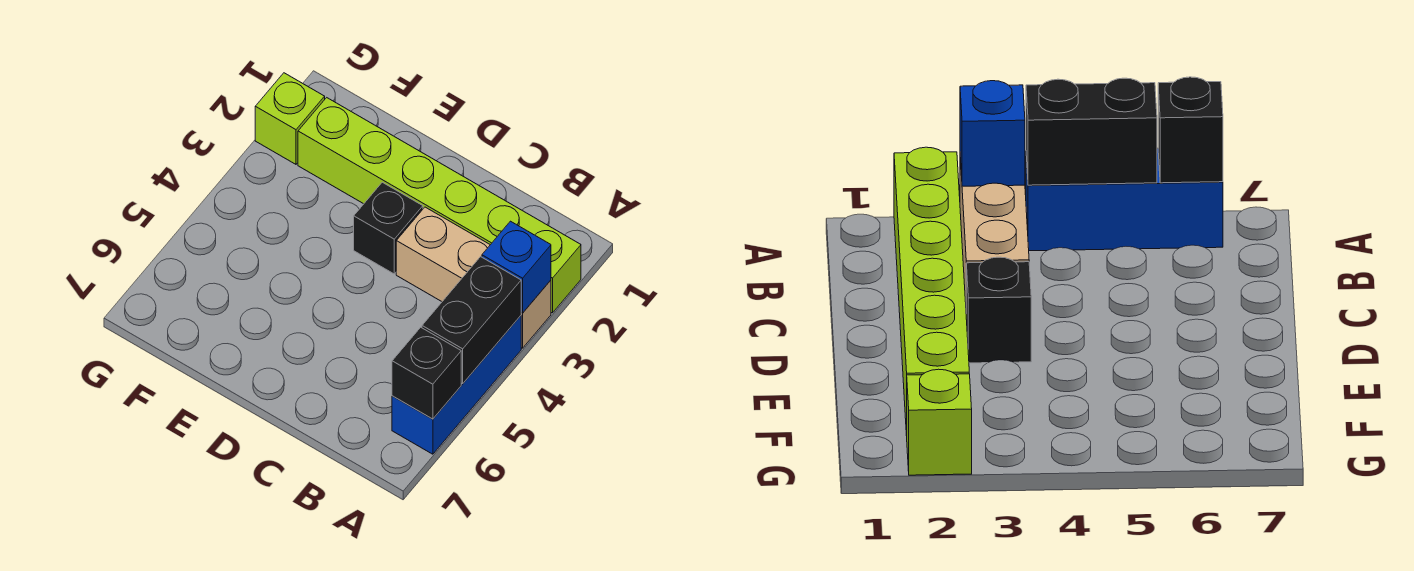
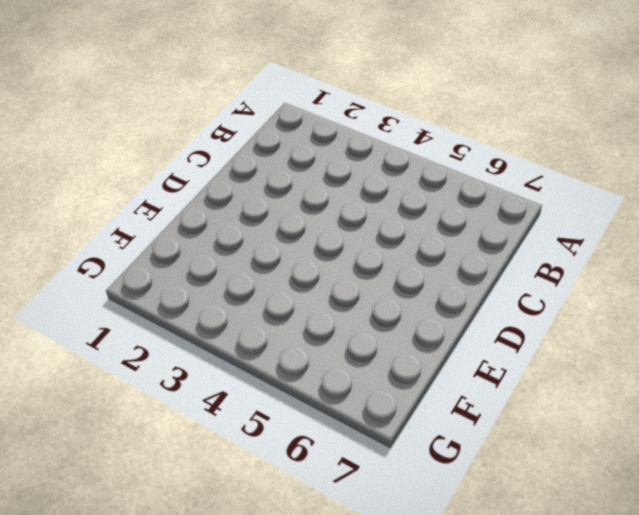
none -> lime 1x6 brick [298,98,581,313]
none -> tan 1x3 brick [396,207,551,348]

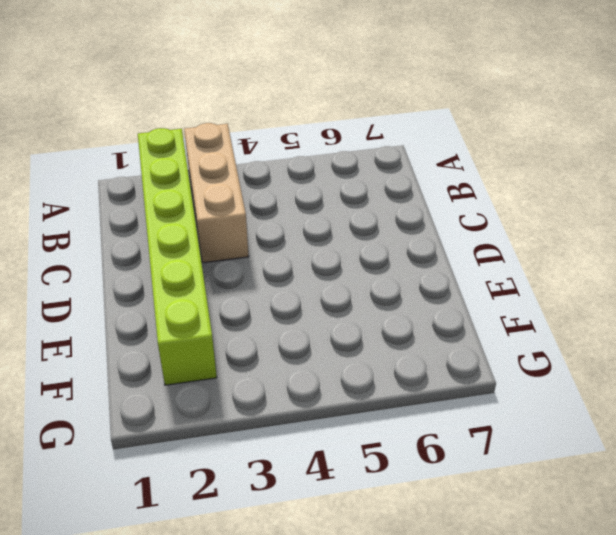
none -> blue 1x3 brick [392,316,521,454]
none -> black 1x1 brick [354,182,423,274]

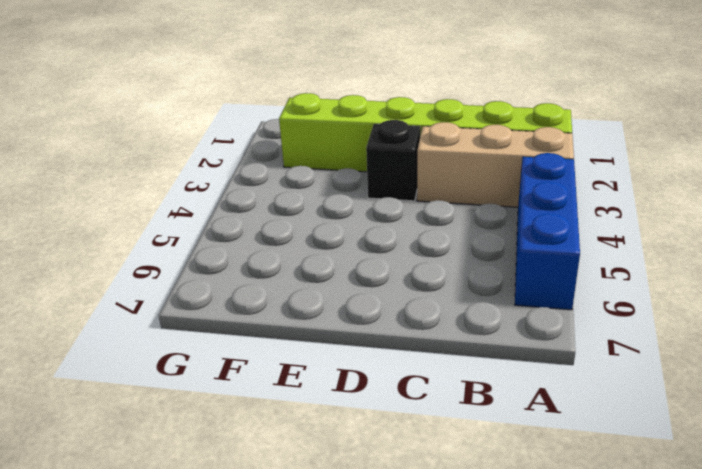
none -> lime 1x1 brick [255,73,325,164]
none -> blue 1x1 brick [482,221,551,313]

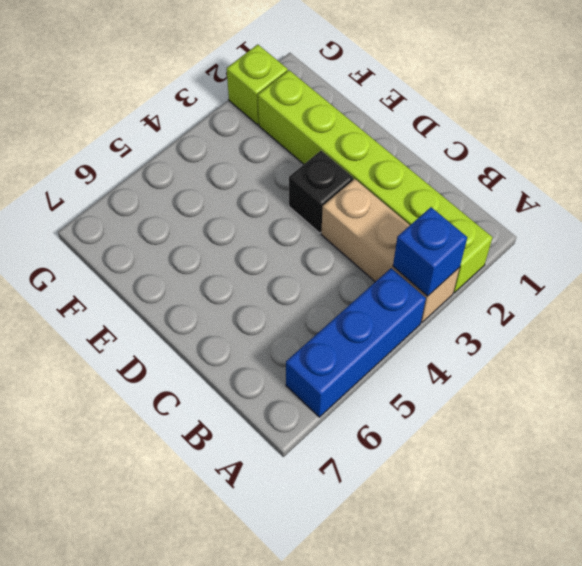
none -> black 1x2 brick [422,257,521,384]
none -> black 1x1 brick [392,327,461,419]

